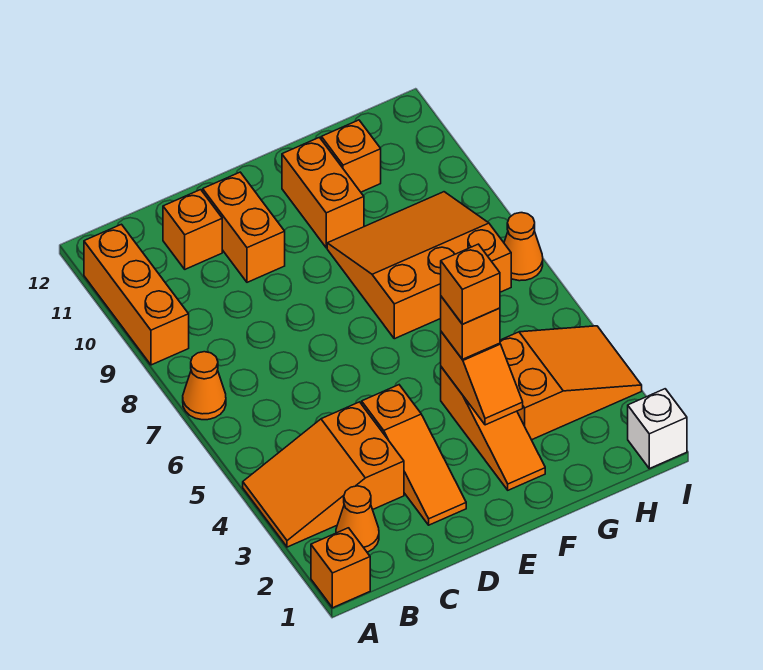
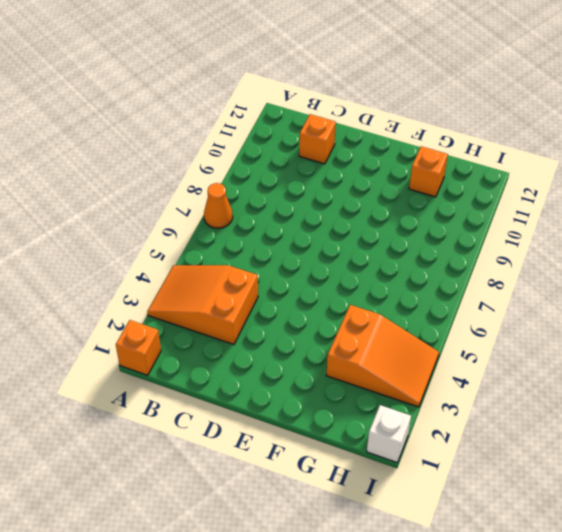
none -> orange 1x3 brick [84,224,189,365]
none -> orange 1x1 cone [336,486,379,552]
none -> orange 1x3 slope [362,385,466,525]

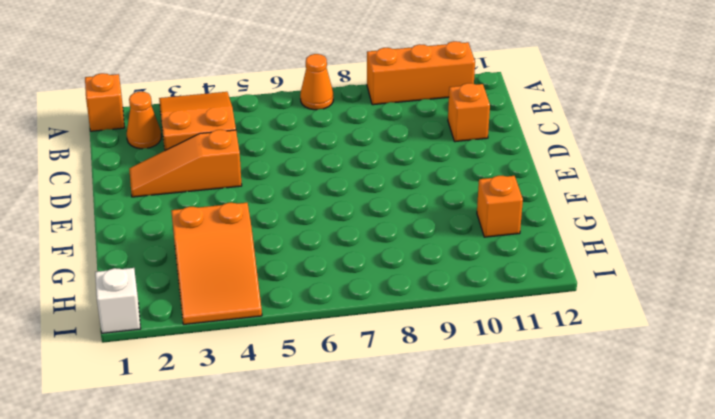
none -> orange 1x2 brick [203,172,285,282]
none -> orange 1x3 slope [441,367,545,490]
none -> orange 3x3 slope [327,192,511,339]

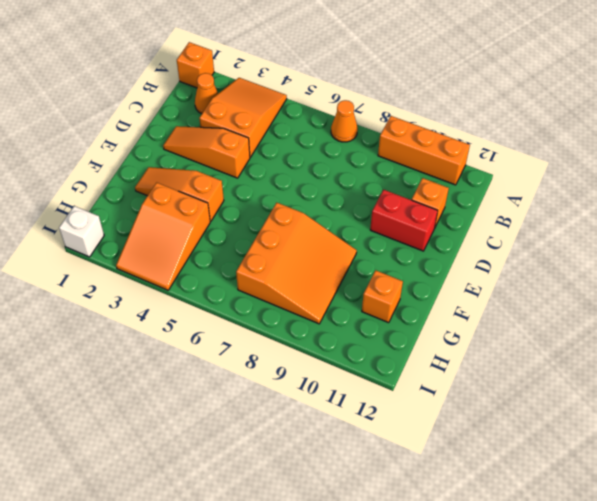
red 1x2 brick [370,190,438,251] -> orange 1x2 brick [203,172,285,282]
none -> orange 1x2 brick [282,137,364,248]
none -> orange 1x1 cone [504,213,543,281]
none -> orange 1x2 slope [441,332,523,425]

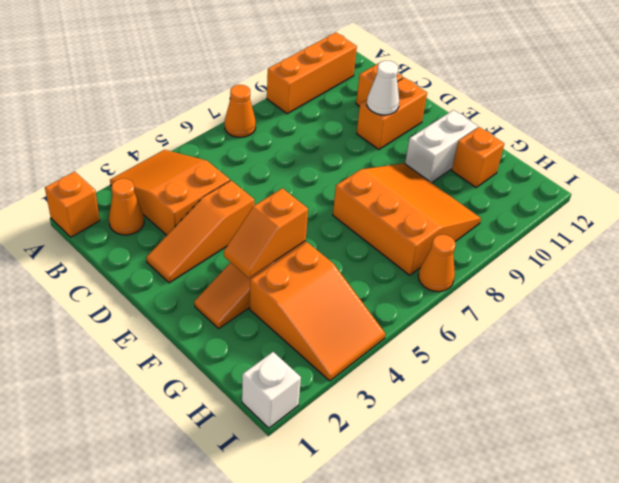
white 1x1 cone [367,61,399,115] -> none
white 1x2 brick [405,110,478,183] -> orange 1x2 brick [282,137,364,248]
none -> orange 1x1 brick [441,297,500,359]
none -> orange 1x1 brick [441,244,500,324]

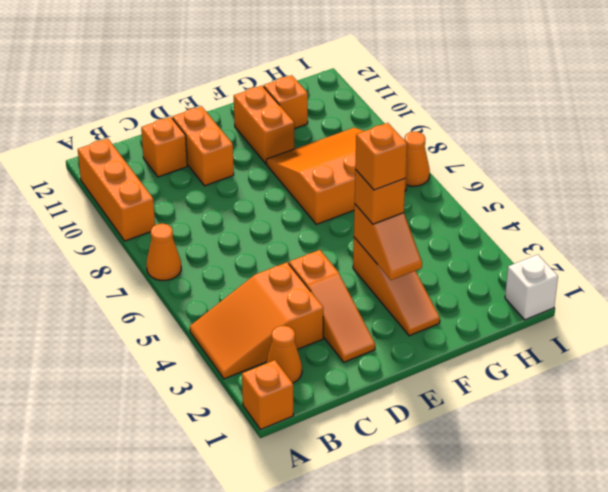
none -> orange 2x3 slope [500,326,642,440]

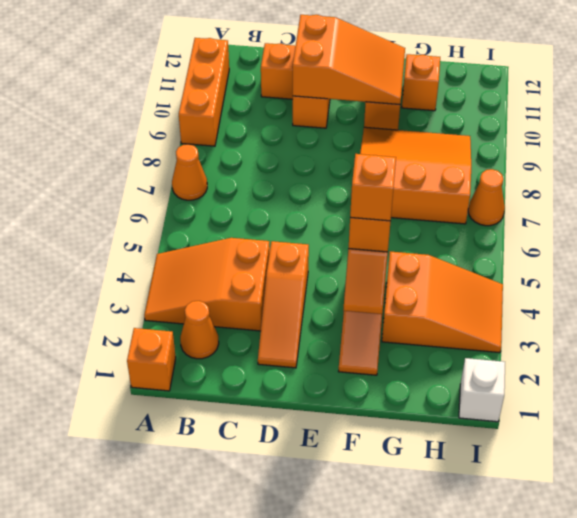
orange 2x3 slope [293,15,405,105] -> none

